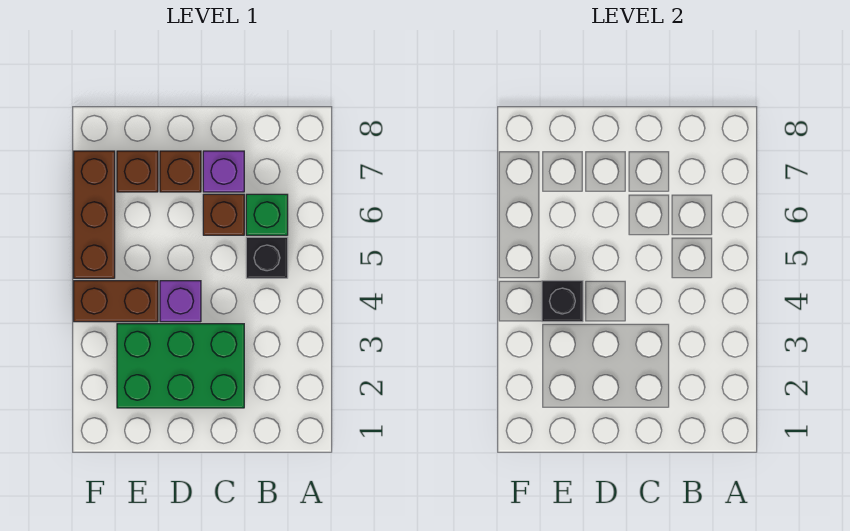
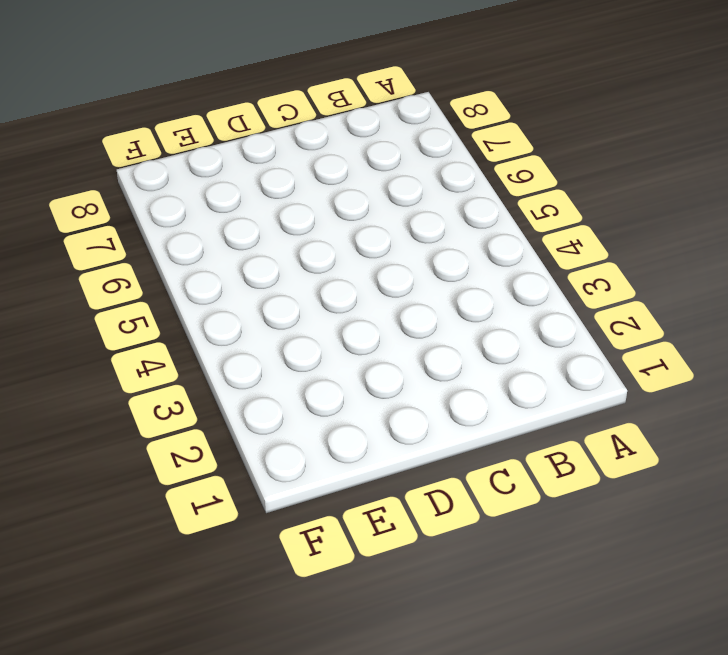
none -> black 1x1 brick [246,237,288,278]
none -> green 1x1 brick [246,194,288,235]

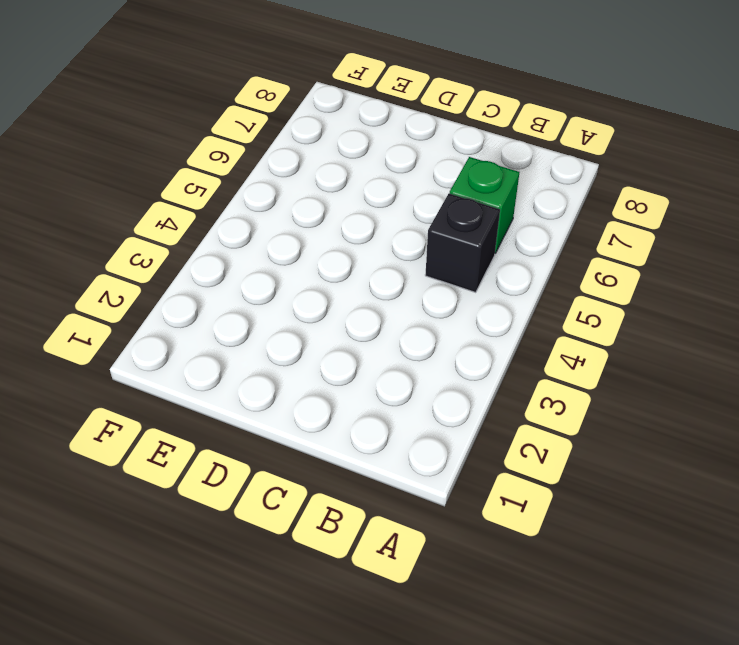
none -> green 2x3 brick [117,324,244,408]
none -> brown 1x1 brick [203,194,244,235]

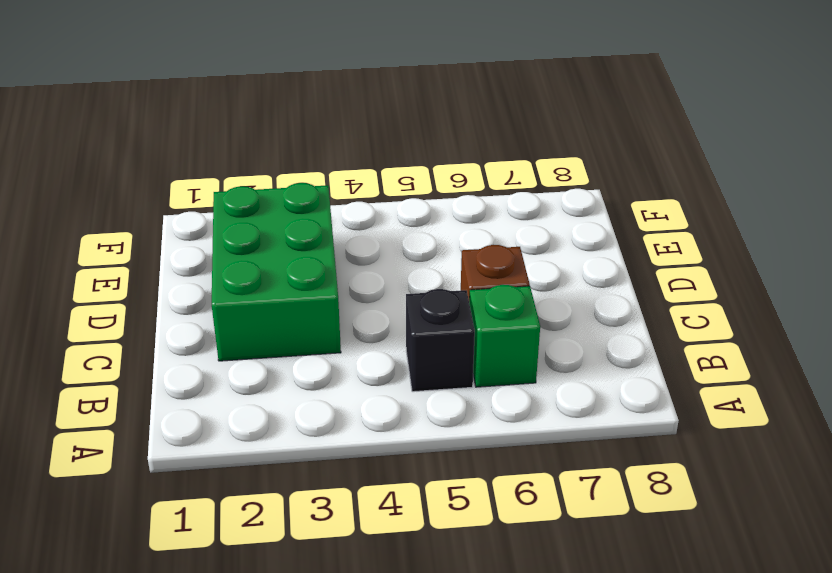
none -> purple 1x1 brick [203,151,244,192]
none -> purple 1x1 brick [160,281,201,322]

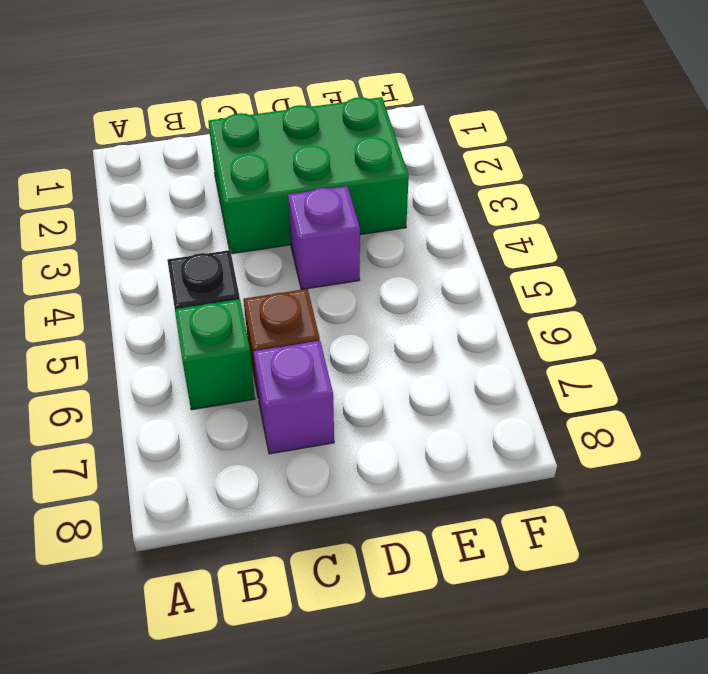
none -> brown 1x1 brick [160,151,201,192]
none -> brown 1x2 brick [74,281,158,322]

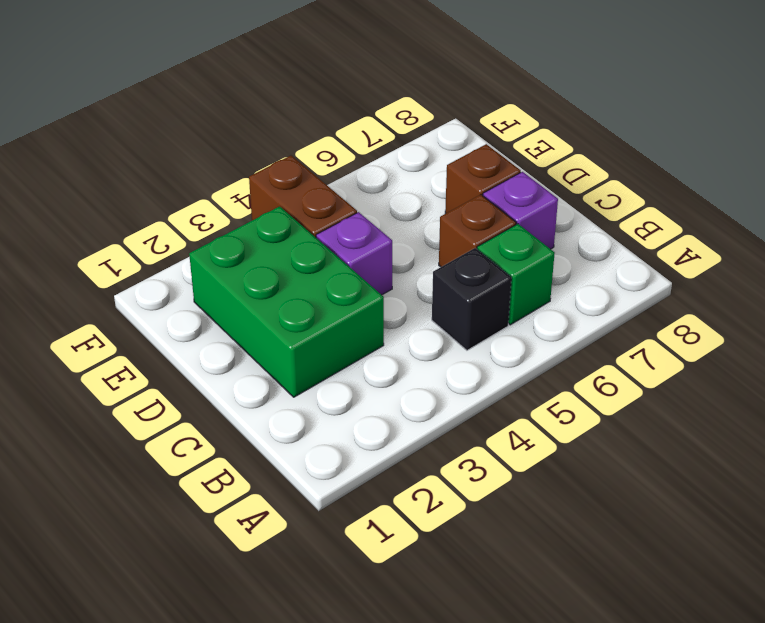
none -> brown 1x1 brick [117,151,158,192]
none -> brown 1x3 brick [74,151,115,278]

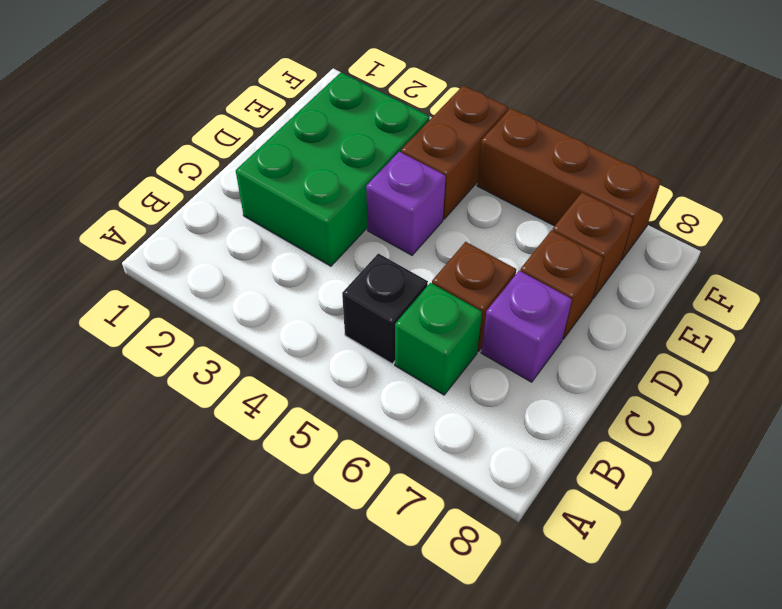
none -> black 1x1 brick [542,281,583,322]

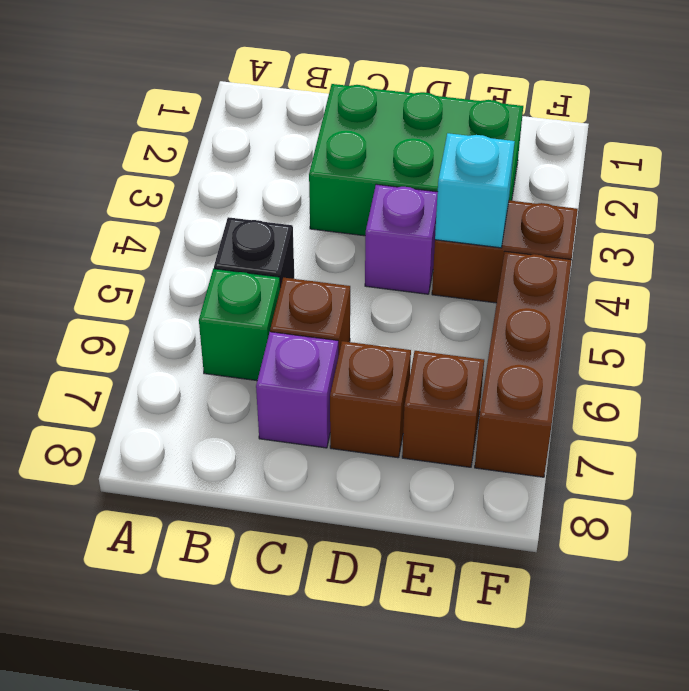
cyan 1x1 brick [435,133,515,248] -> black 1x1 brick [542,281,583,322]

